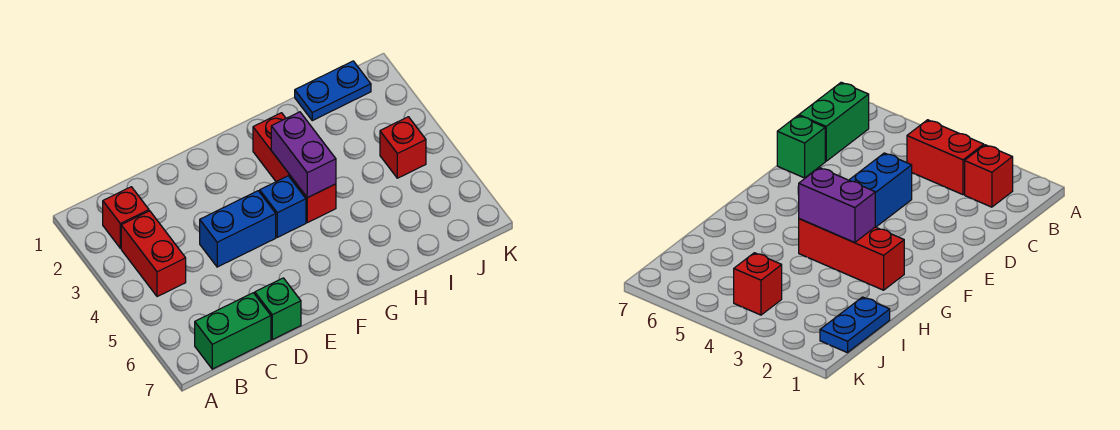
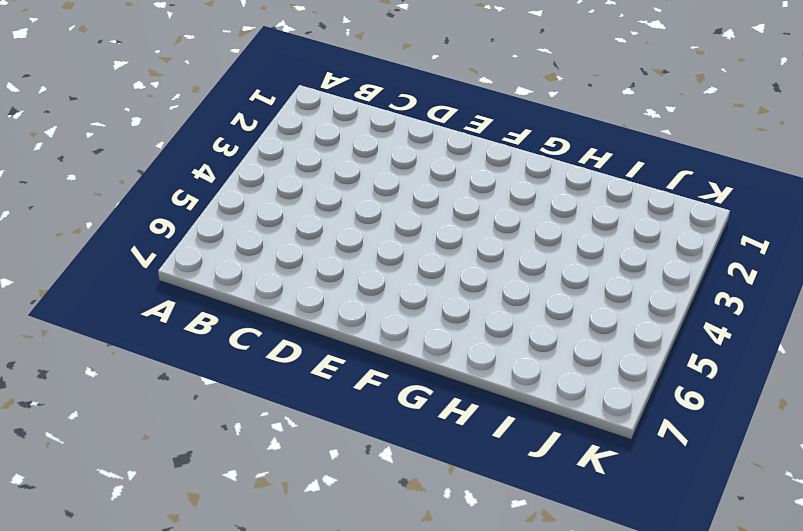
none -> red 1x1 brick [103,187,149,248]
none -> red 1x2 brick [121,211,186,297]

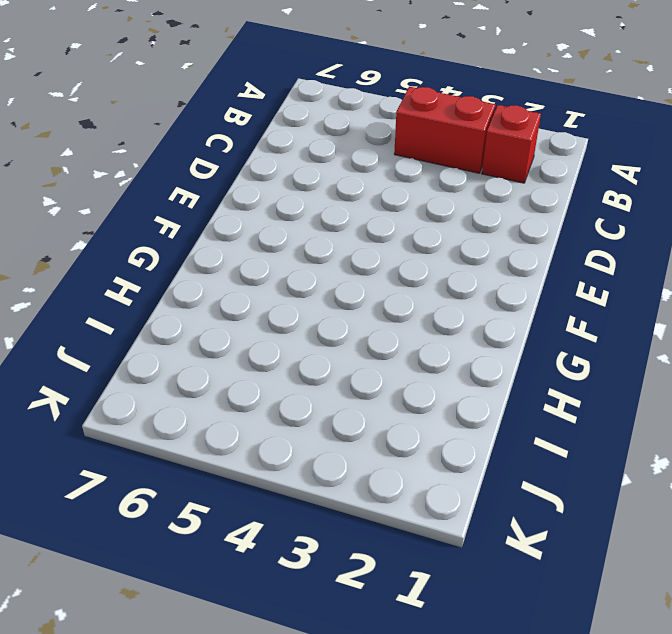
none -> green 1x2 brick [195,293,271,369]
none -> blue 1x2 brick [200,191,276,267]

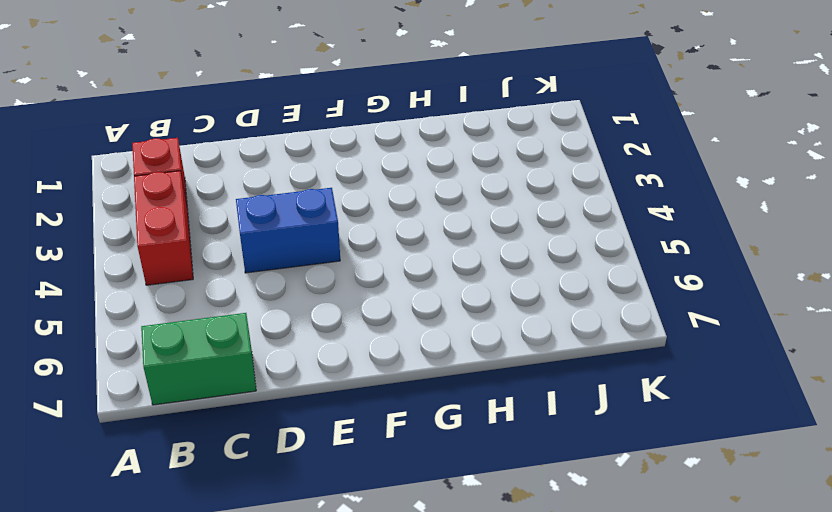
none -> green 1x1 brick [255,278,301,339]
none -> blue 1x1 brick [260,176,306,237]

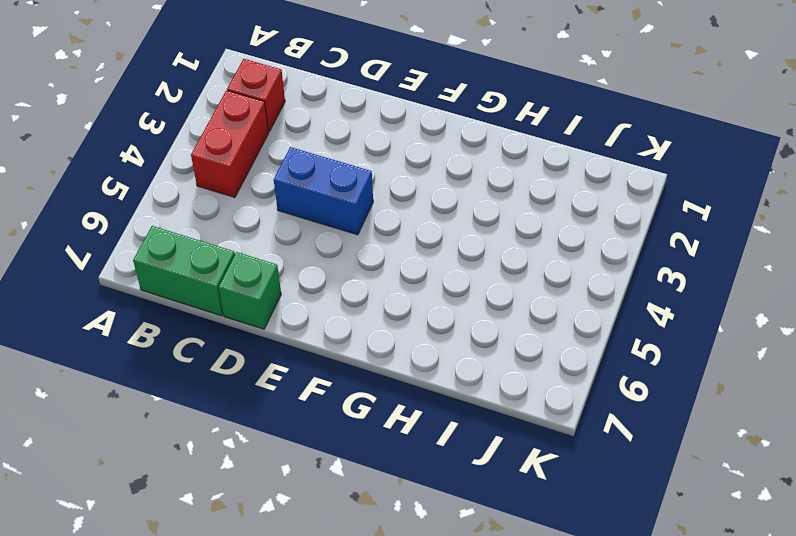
none -> blue 1x1 brick [260,176,306,237]
none -> red 1x3 brick [253,113,336,223]

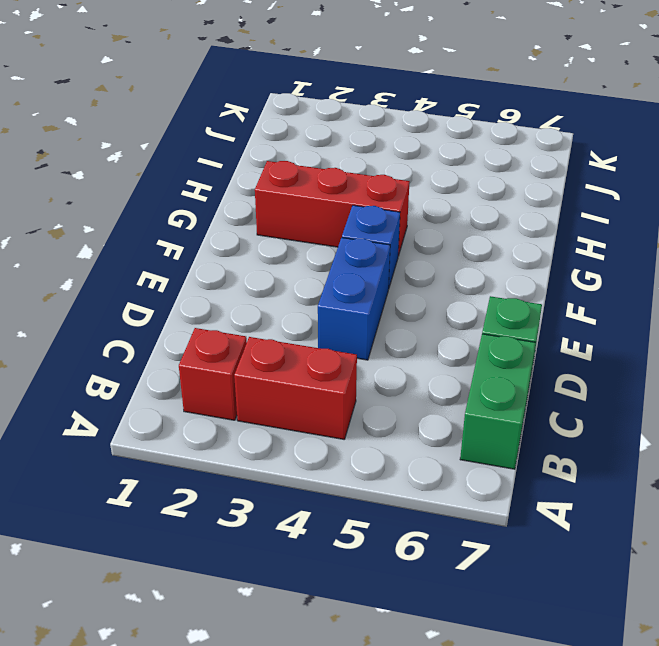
none -> blue 1x2 plate [295,61,371,121]
none -> red 1x1 brick [380,117,426,178]

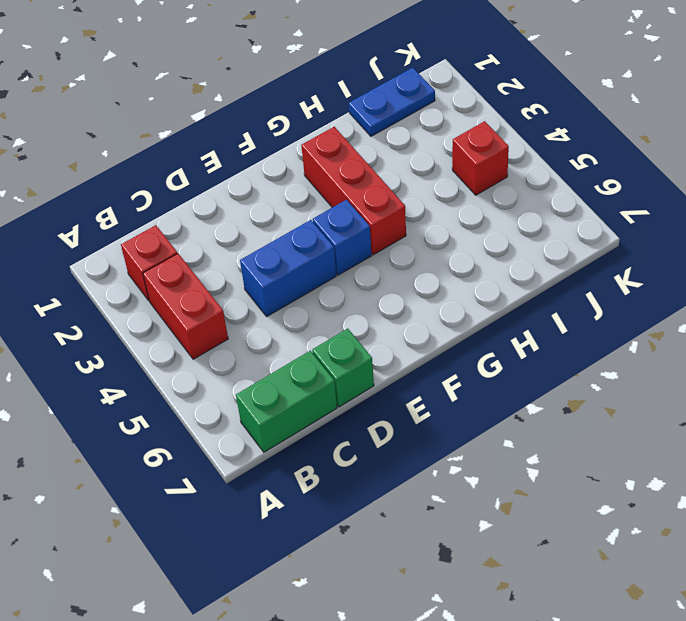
none -> purple 1x2 brick [271,112,336,198]

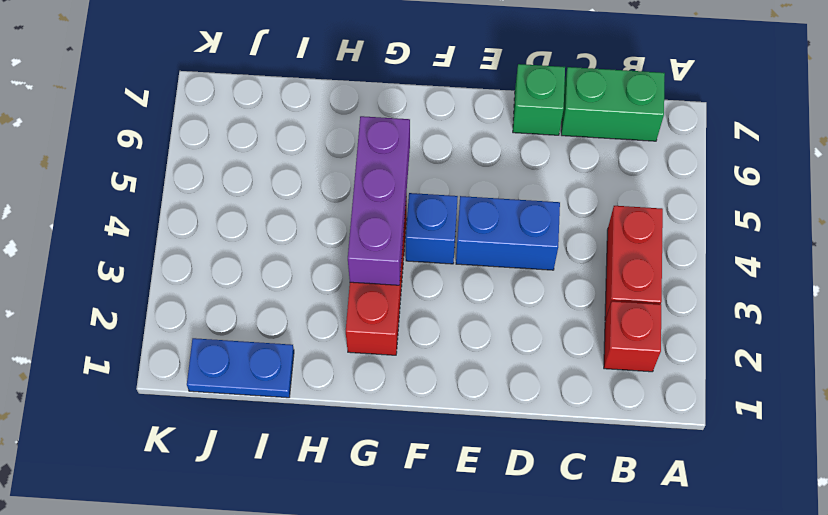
purple 1x3 brick [348,116,410,285] -> purple 1x2 brick [271,112,336,198]
none -> red 1x1 brick [380,117,426,178]

